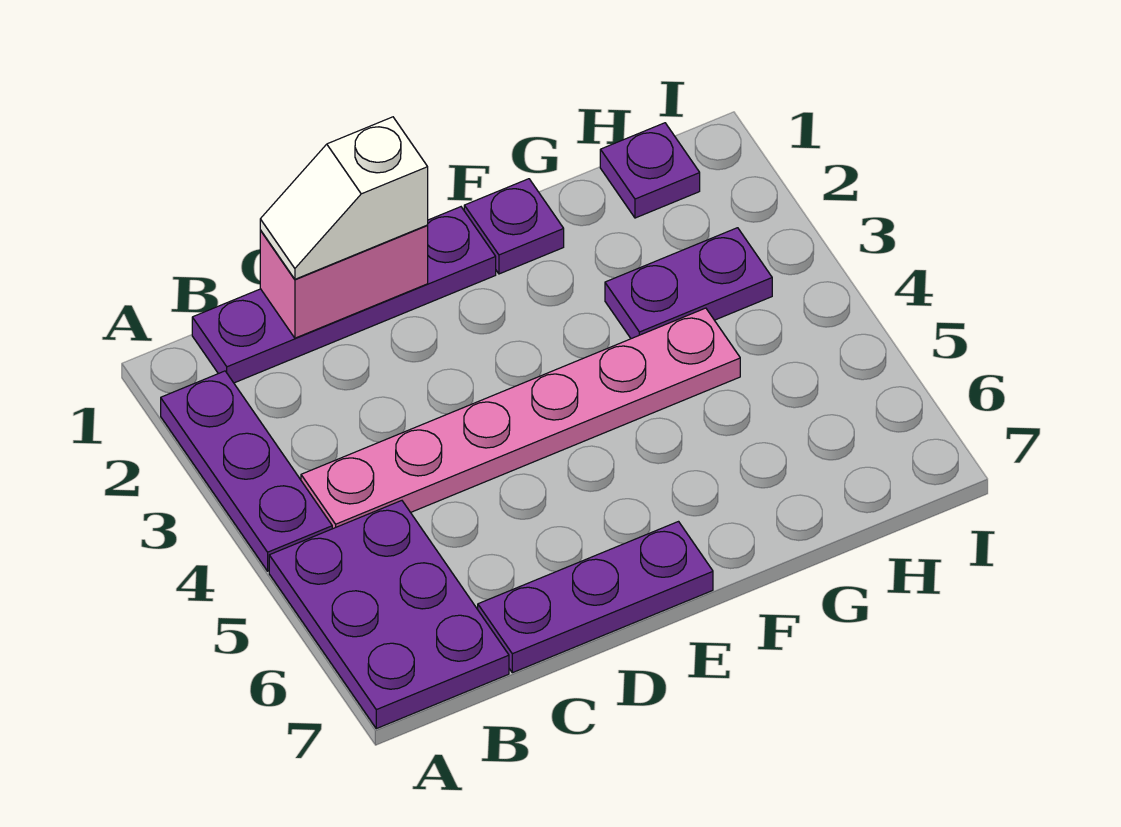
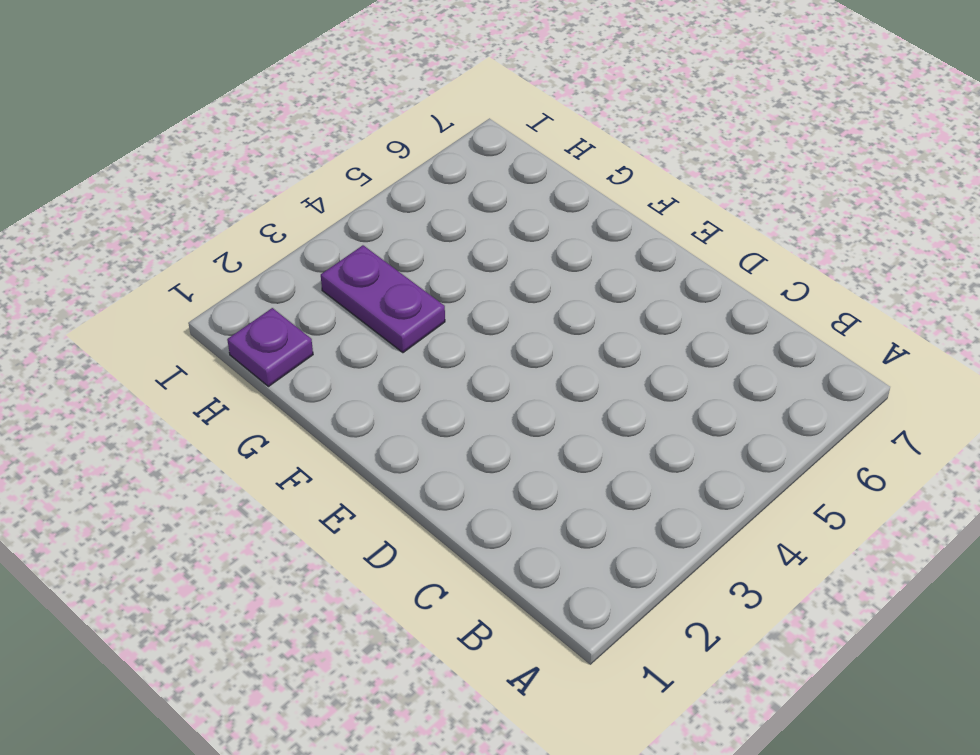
none -> purple 1x3 plate [161,371,332,571]
none -> purple 2x3 plate [269,501,509,729]

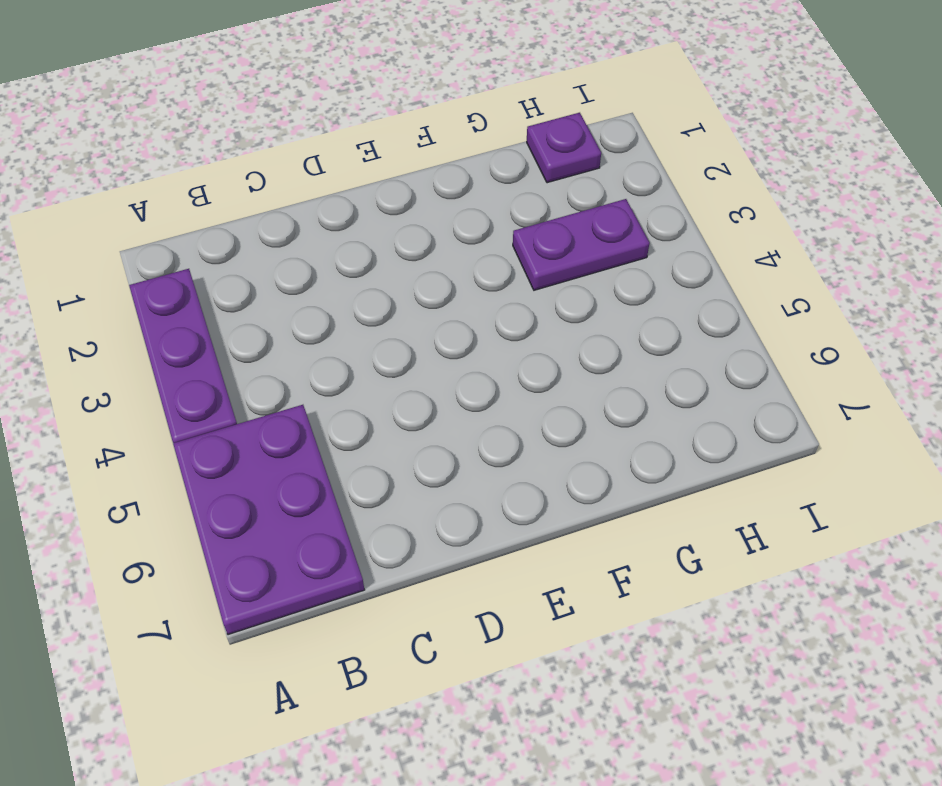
none -> purple 1x4 plate [192,207,496,383]
none -> pink 1x6 plate [301,308,740,529]

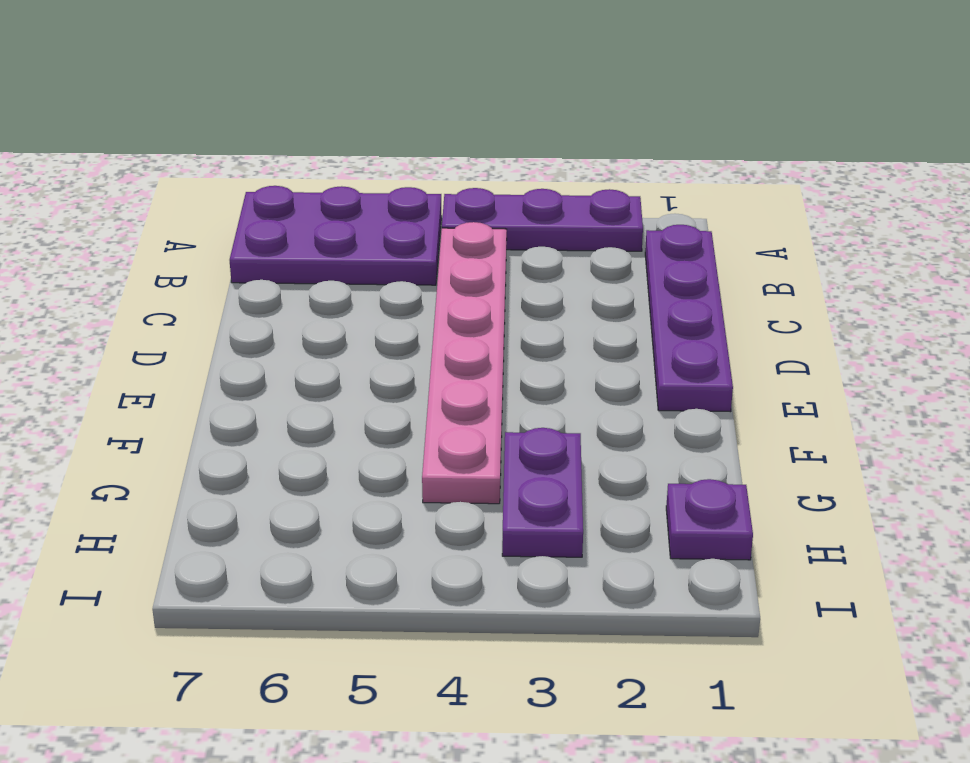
none -> purple 1x3 plate [478,522,713,673]
none -> purple 1x1 plate [464,179,564,274]

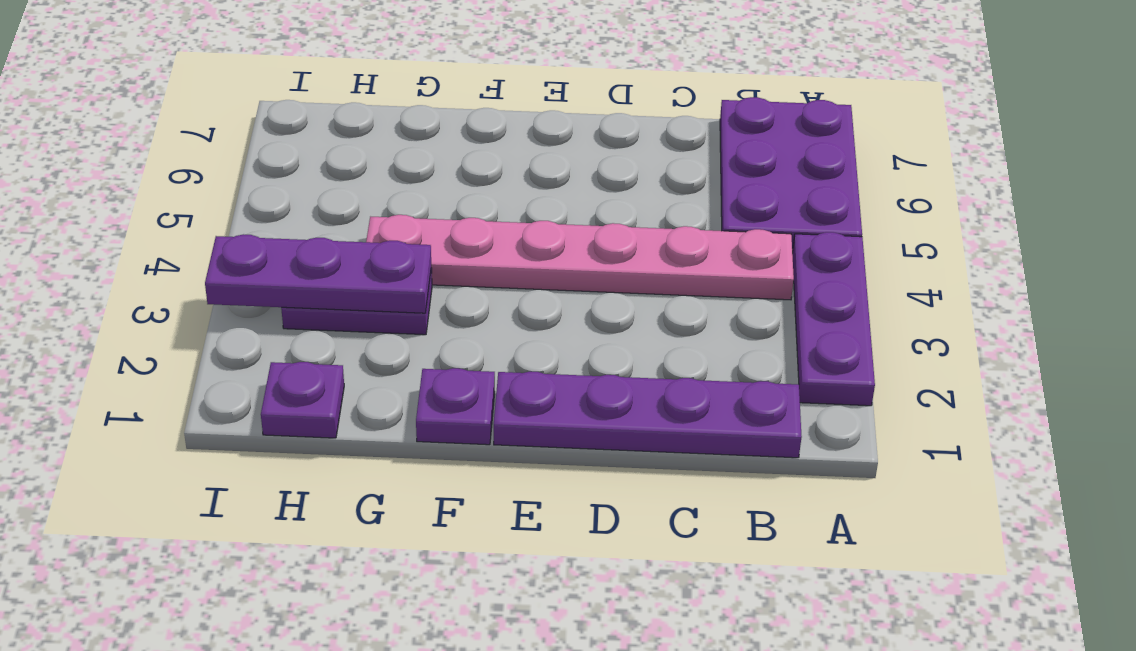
purple 1x3 plate [205,234,431,313] -> purple 1x3 plate moved to [478,522,713,673]
none -> pink 1x2 brick [260,225,428,338]
none -> white 1x2 slope [260,117,428,279]

